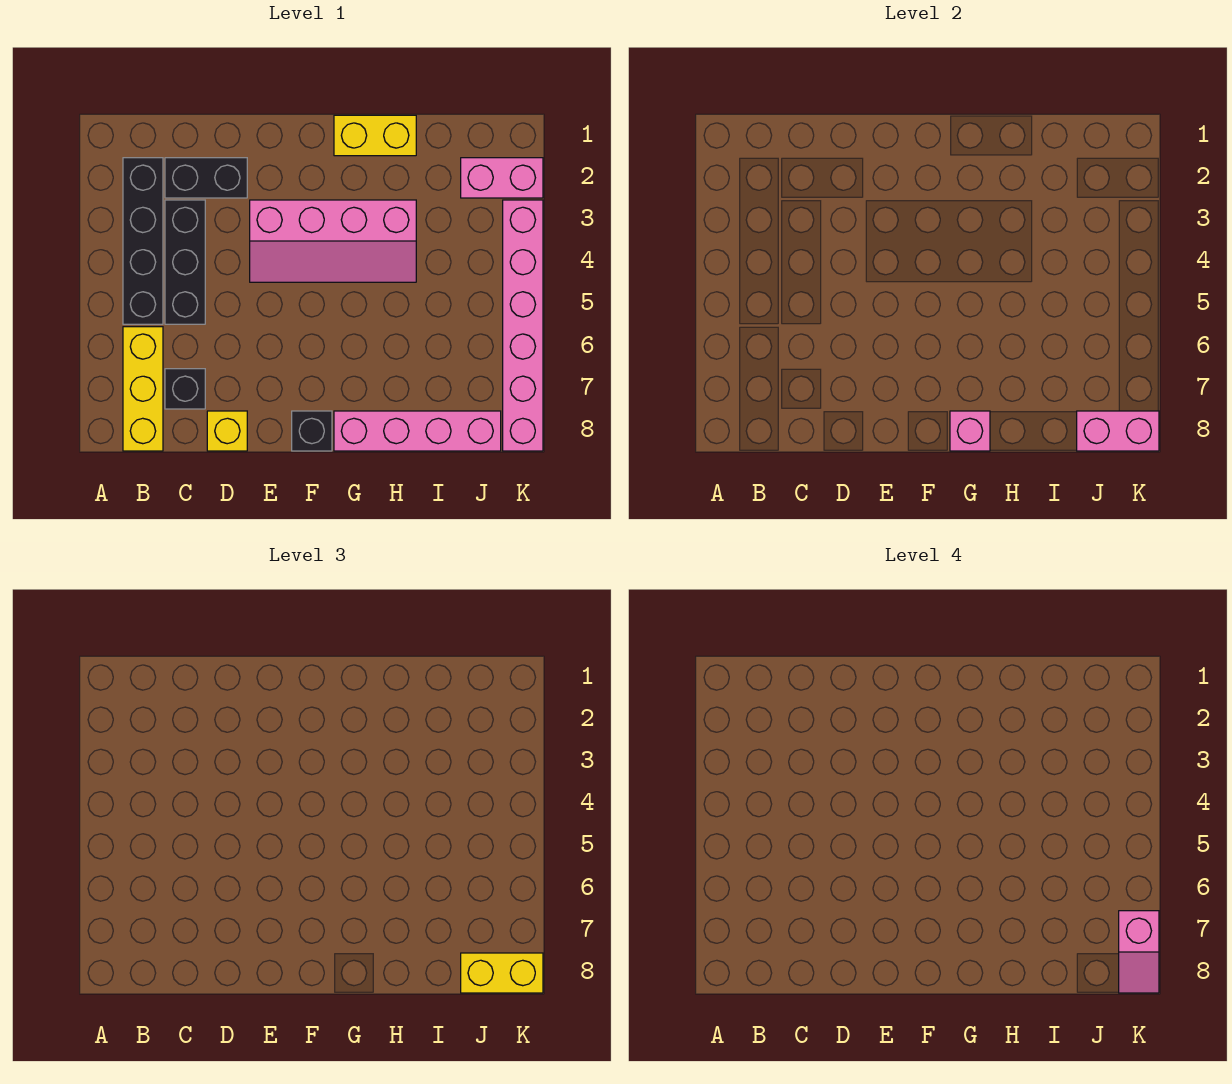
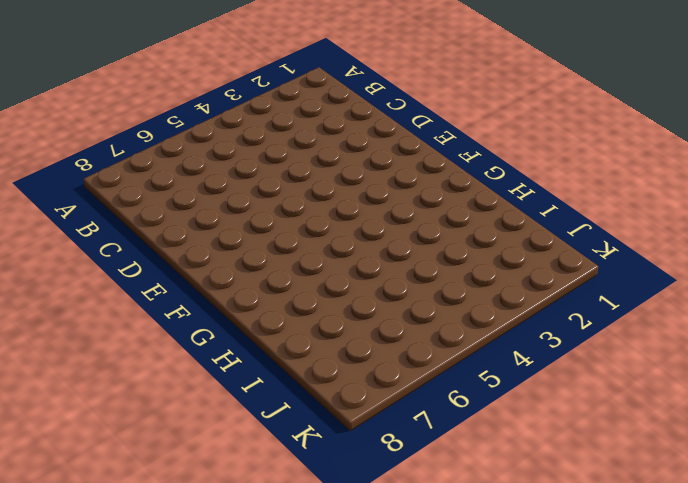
none -> black 1x4 brick [123,158,163,324]
none -> yellow 1x3 brick [123,327,163,451]
none -> black 1x2 brick [165,158,247,198]

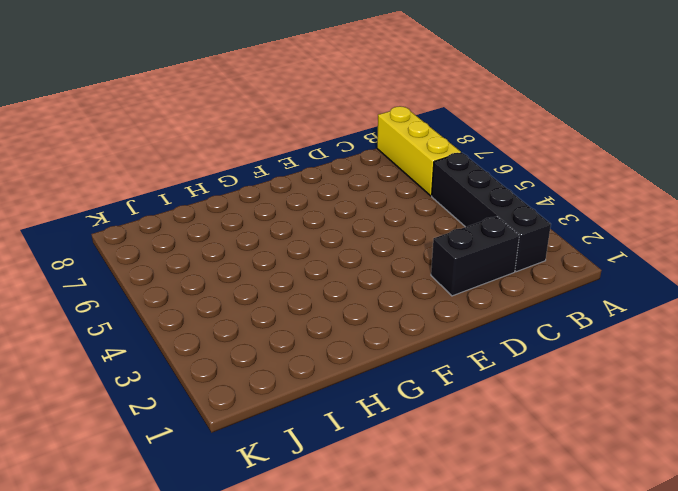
none -> black 1x3 brick [165,200,205,324]
none -> black 1x1 brick [165,369,205,409]
none -> yellow 1x1 brick [207,411,247,451]

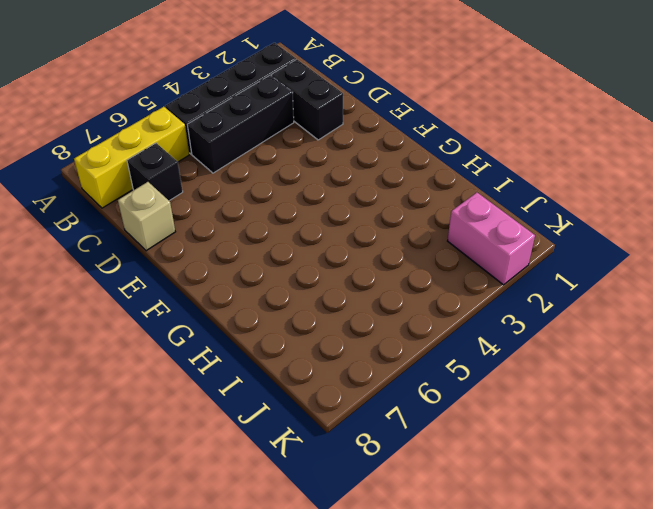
tan 1x1 brick [118,182,175,251] -> yellow 1x1 brick [207,411,247,451]
none -> pink 2x4 slope [250,200,416,282]
none -> black 1x1 brick [292,411,332,451]
none -> yellow 1x2 brick [334,115,416,156]

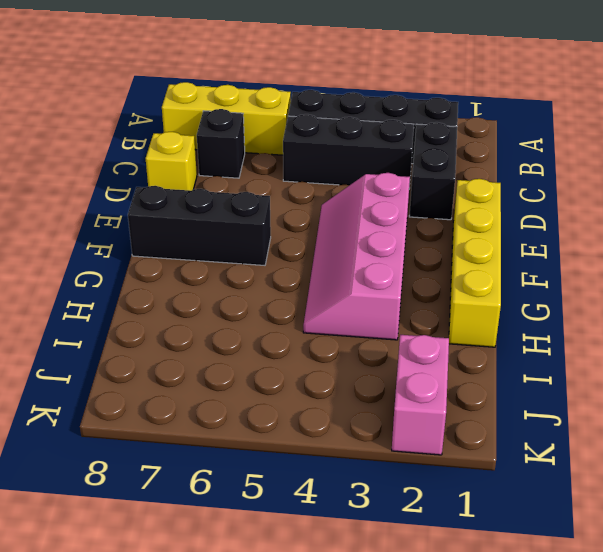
yellow 1x4 brick [449,179,501,347] -> yellow 1x2 brick [334,115,416,156]
black 1x3 brick [128,186,271,265] -> black 1x1 brick [292,411,332,451]
none -> pink 1x4 brick [334,411,501,451]
none -> pink 1x6 brick [503,200,543,451]
none -> pink 1x1 brick [950,411,990,451]

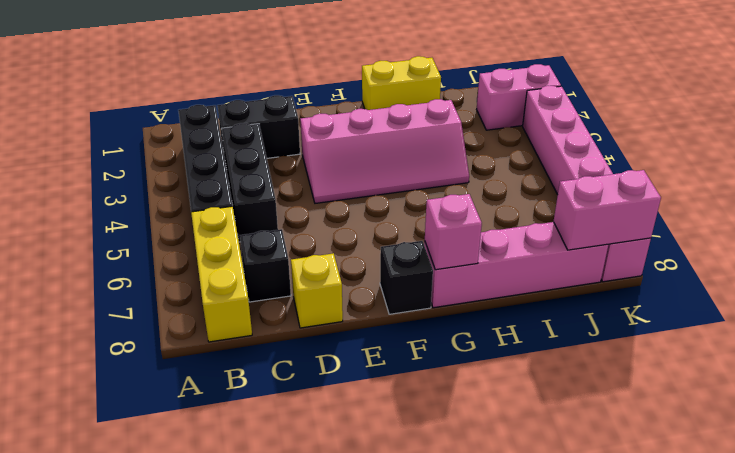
none -> yellow 1x2 brick [461,953,543,993]
none -> pink 1x2 slope [1119,911,1159,993]

